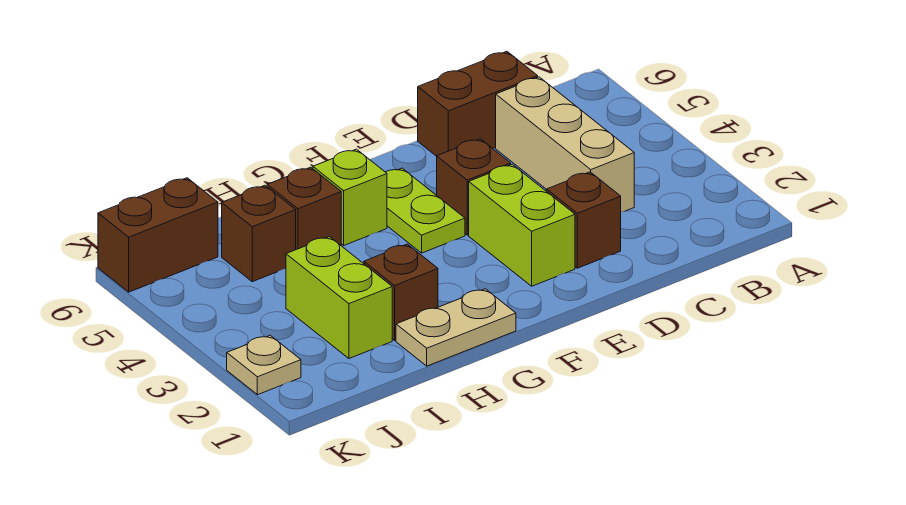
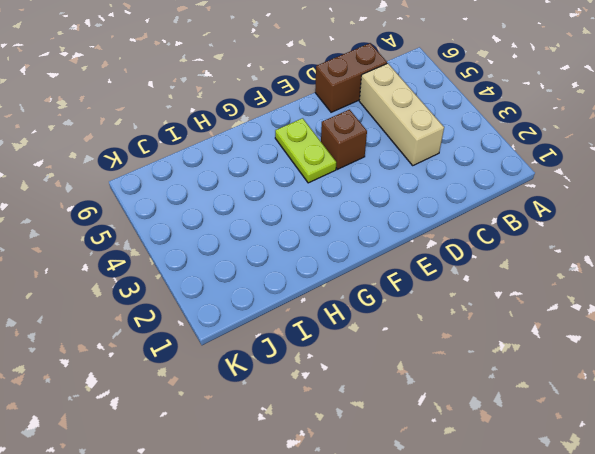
none -> brown 1x1 brick [547,172,621,268]
none -> lime 1x2 brick [469,164,575,286]
none -> tan 1x2 plate [396,289,516,366]

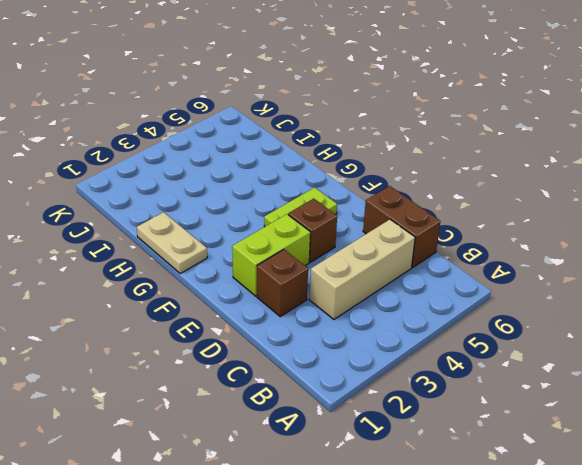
none -> lime 1x1 brick [313,149,387,245]
none -> brown 1x1 brick [364,244,438,340]
none -> brown 1x1 brick [267,167,341,250]

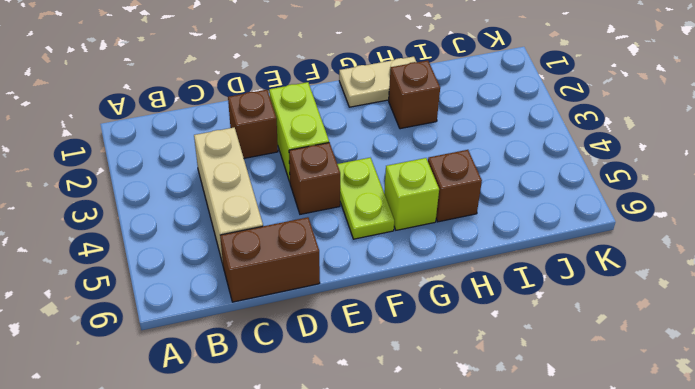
none -> lime 1x2 brick [286,237,392,358]
none -> brown 1x1 brick [222,185,296,282]
none -> brown 1x2 brick [98,178,218,292]

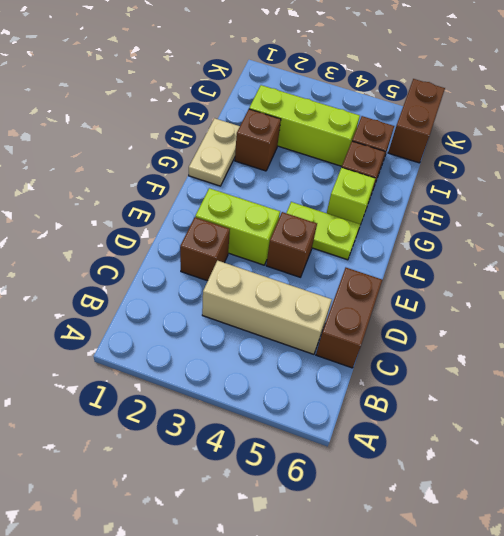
lime 1x3 brick [249,85,360,166] -> lime 1x2 brick [286,237,392,358]
none -> tan 1x1 plate [227,335,301,395]

